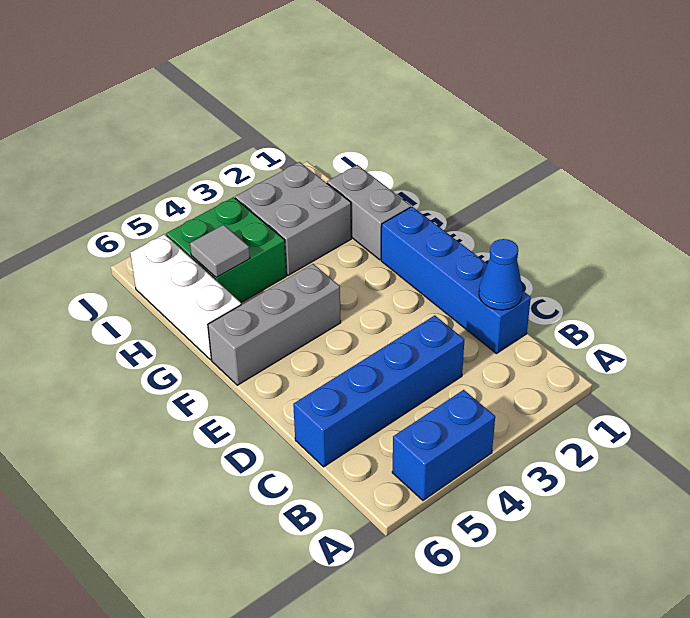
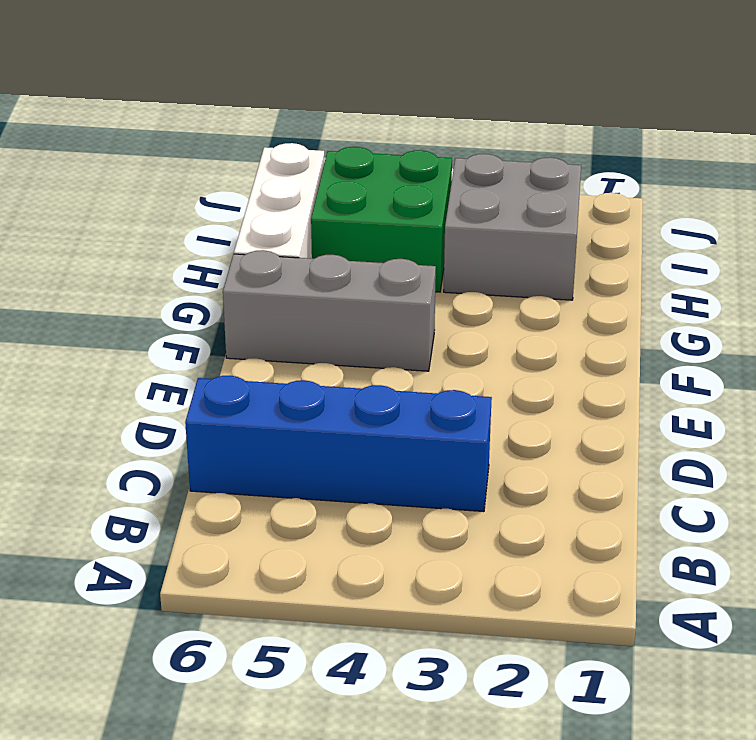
none -> blue 1x2 brick [392,390,495,500]
none -> blue 1x4 brick [381,207,531,354]

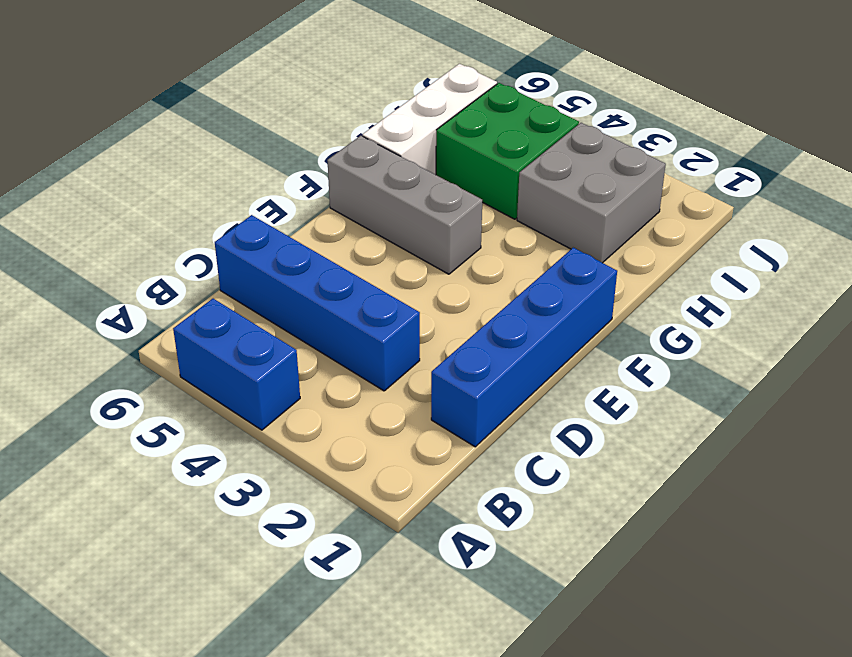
none -> grey 1x2 brick [327,165,411,260]
none -> blue 1x1 cone [479,239,522,310]

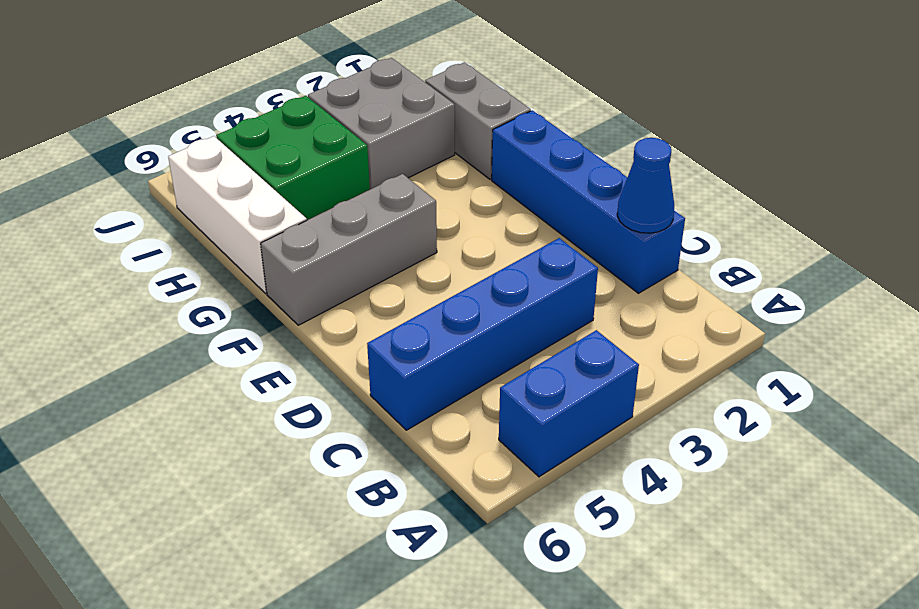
none -> grey 1x1 tile [190,225,250,278]

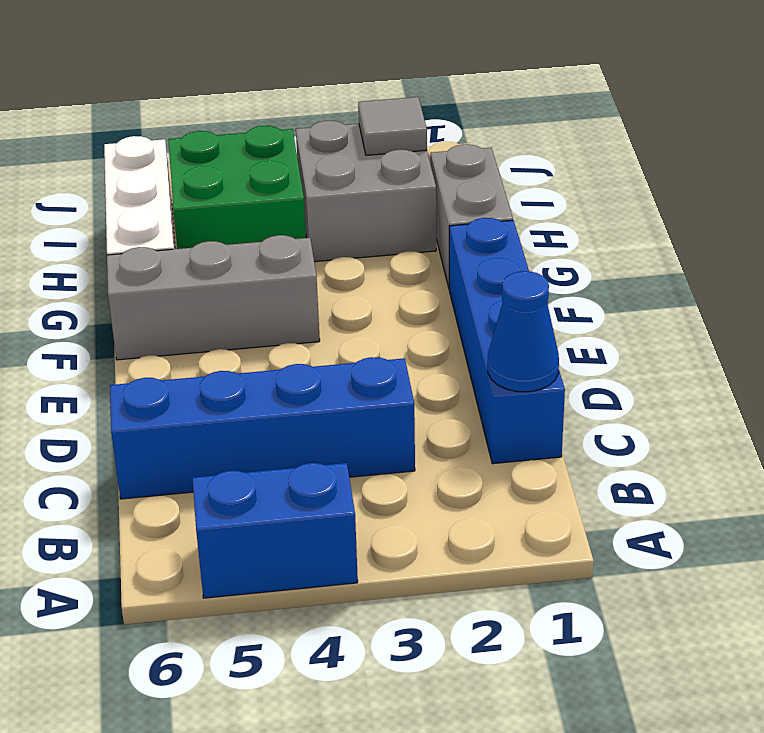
grey 1x1 tile [358,97,427,155] -> grey 1x1 tile moved to [190,225,250,278]

